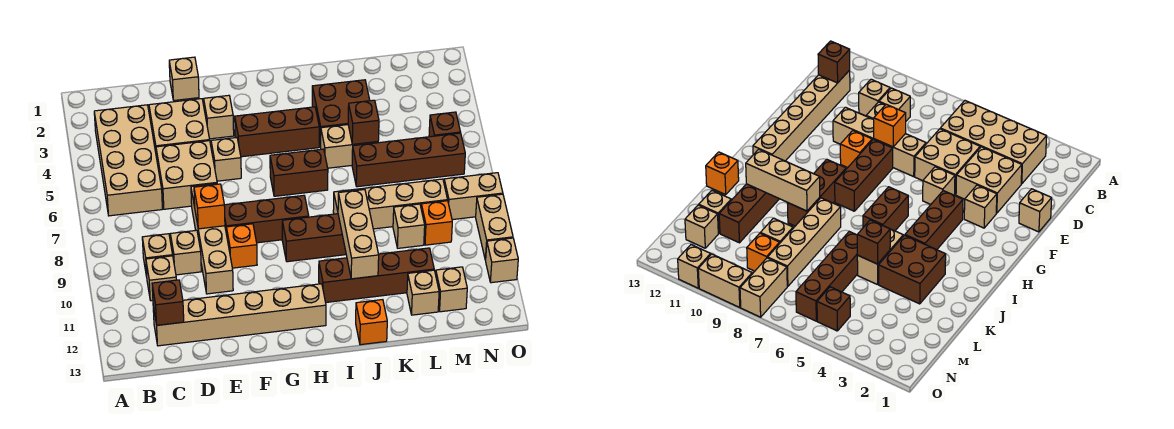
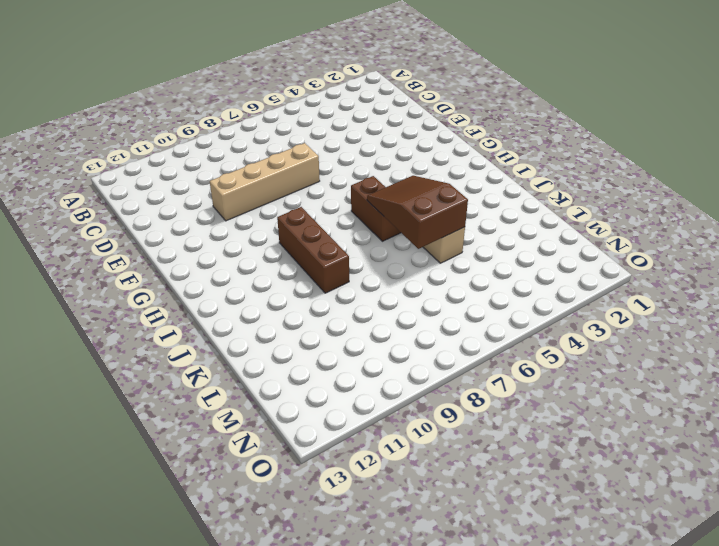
brown 2x3 slope [367,176,468,249] -> brown 1x1 brick [348,100,379,144]
none -> tan 2x4 brick [94,105,162,216]
none -> tan 1x1 brick [142,234,173,277]
none -> tan 1x1 brick [146,256,176,301]
none -> tan 1x6 brick [153,284,326,346]

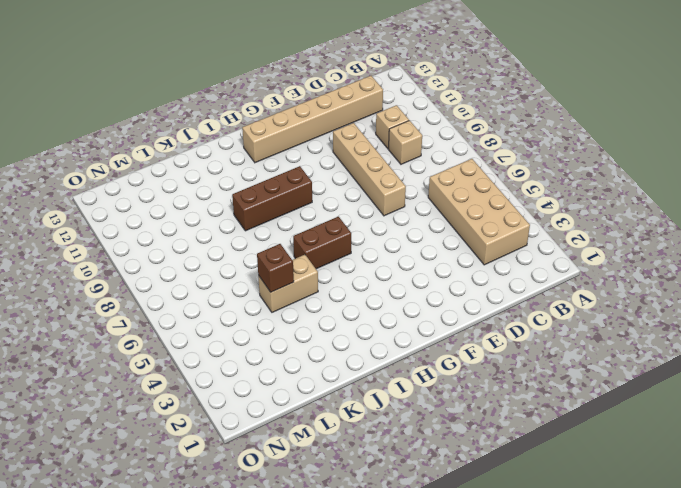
none -> tan 2x2 brick [149,99,210,152]
none -> tan 2x2 brick [156,141,217,209]
none -> tan 1x1 brick [170,230,201,275]
none -> tan 1x1 brick [169,57,199,100]

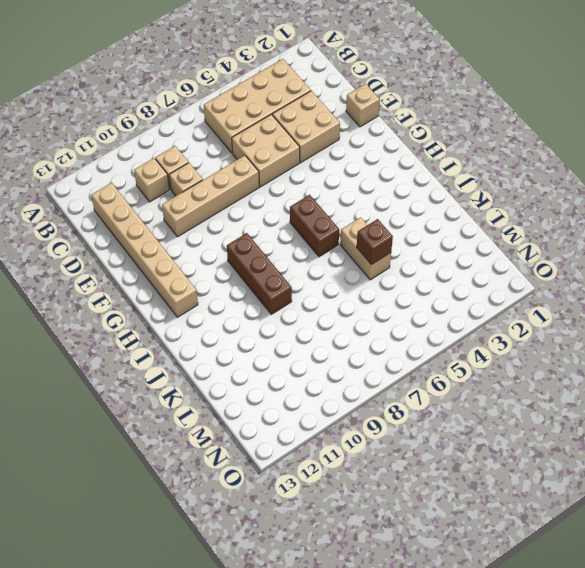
none -> tan 1x1 brick [204,95,234,139]
none -> tan 1x1 brick [211,137,241,181]
none -> brown 1x3 brick [224,195,309,243]
none -> orange 1x1 brick [226,224,257,268]

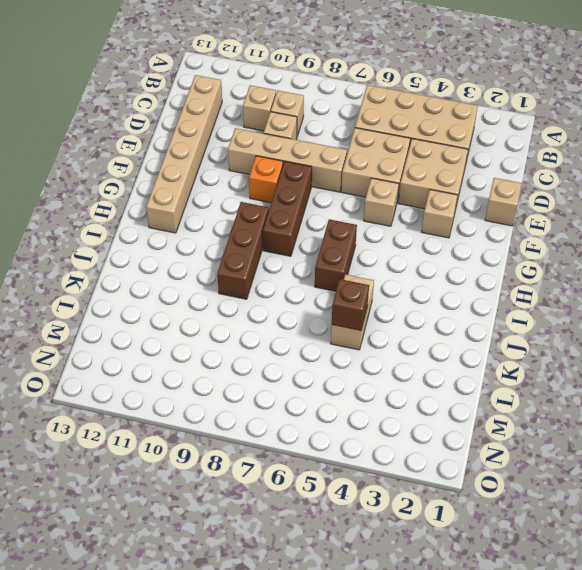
none -> brown 1x3 brick [235,107,319,157]
none -> brown 1x4 brick [319,248,434,302]
none -> brown 2x2 brick [312,80,370,147]
none -> tan 1x4 brick [333,179,448,229]

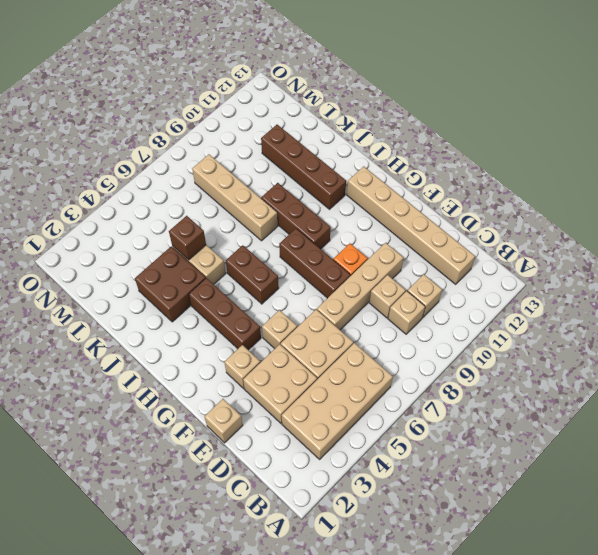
none -> orange 1x1 brick [356,300,387,345]
none -> brown 1x4 brick [352,133,465,187]
none -> tan 1x1 brick [393,204,425,248]
none -> tan 1x1 brick [407,270,439,315]

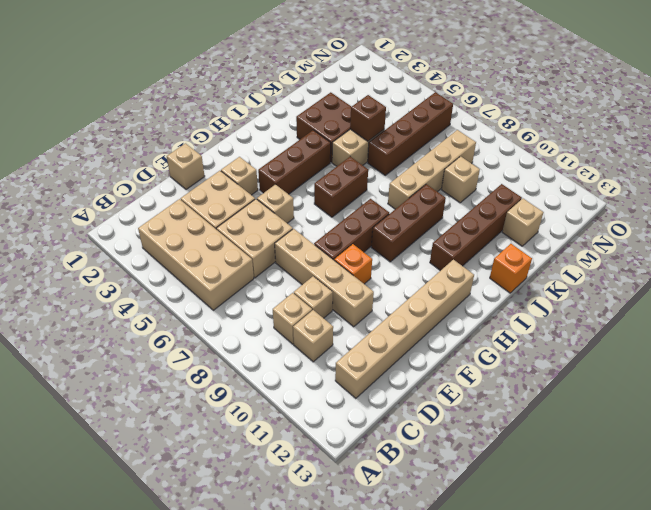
none -> orange 1x1 brick [421,201,452,245]
none -> tan 1x1 brick [436,267,467,312]
none -> brown 1x1 brick [429,112,461,137]
none -> tan 1x2 brick [444,173,503,220]

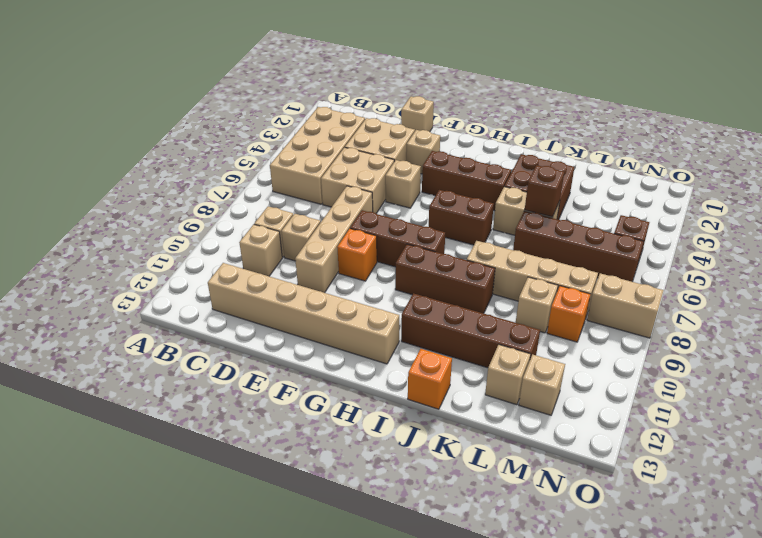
none -> tan 1x2 brick [476,194,513,260]
none -> tan 1x1 brick [486,238,518,283]
none -> brown 1x1 brick [152,280,184,325]
none -> orange 1x1 brick [194,184,225,229]

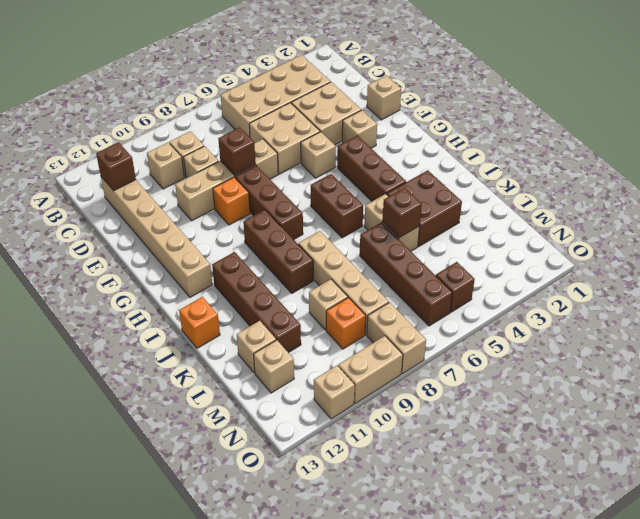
brown 1x1 brick [218,127,256,175] -> orange 1x1 brick [194,184,225,229]
none -> tan 1x3 brick [338,190,379,279]

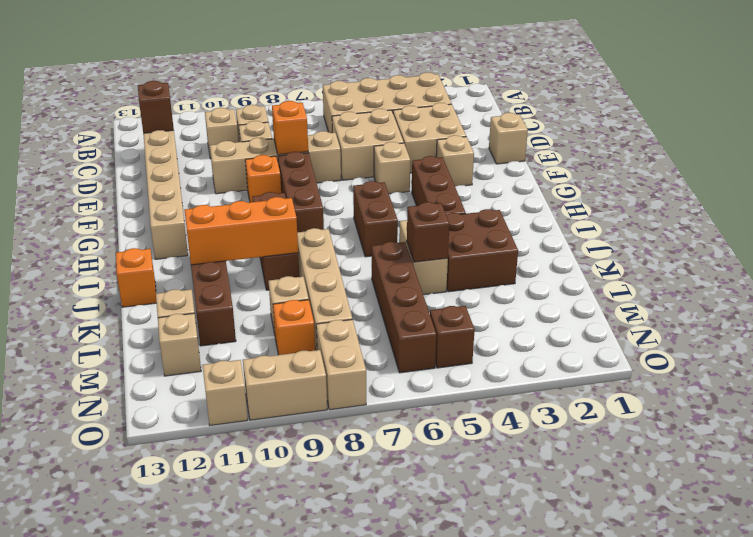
orange 1x3 brick [185,197,298,265] -> tan 1x3 brick [338,190,379,279]

